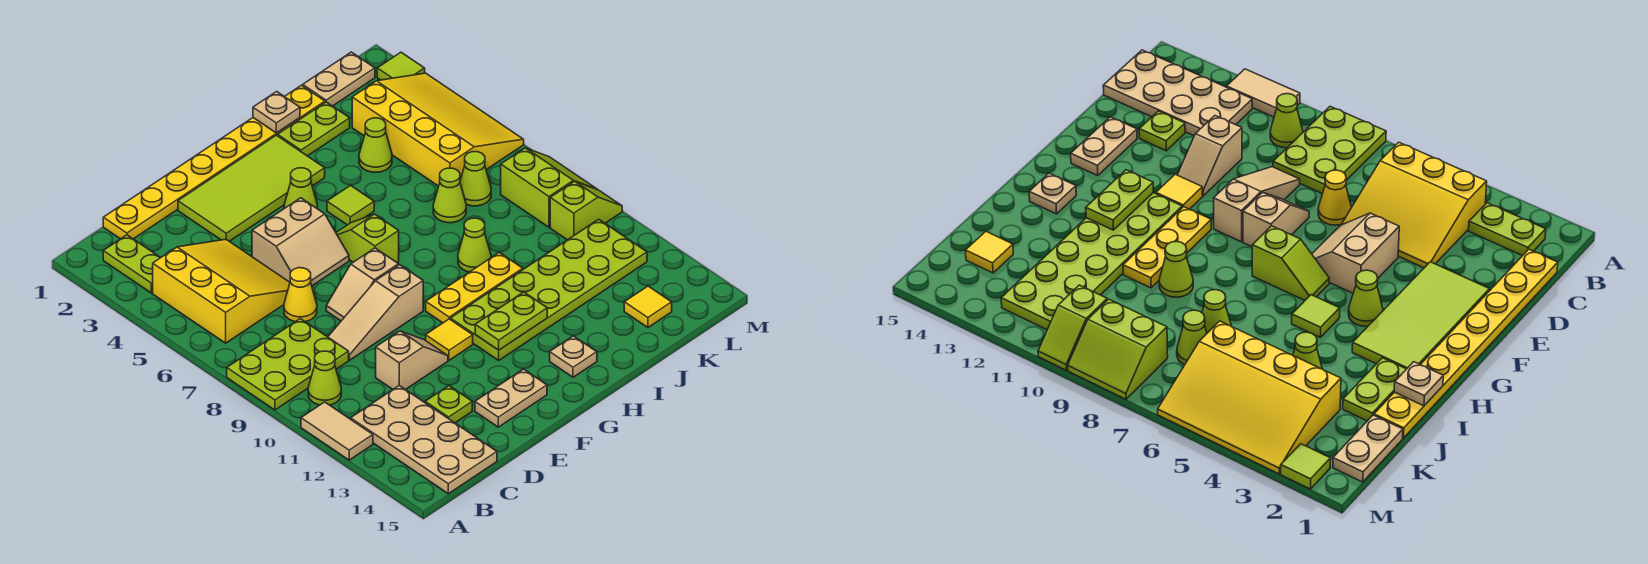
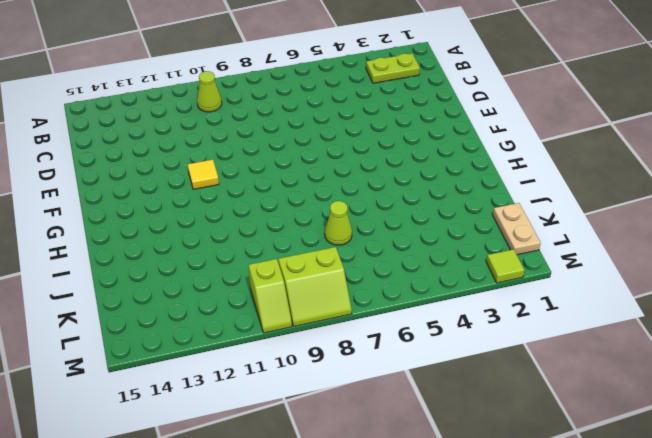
none -> lime 2x3 plate [227,319,349,410]
none -> tan 1x2 tile [301,402,373,460]
none -> yellow 3x3 slope [153,239,290,343]
none -> tan 2x4 plate [351,386,497,494]

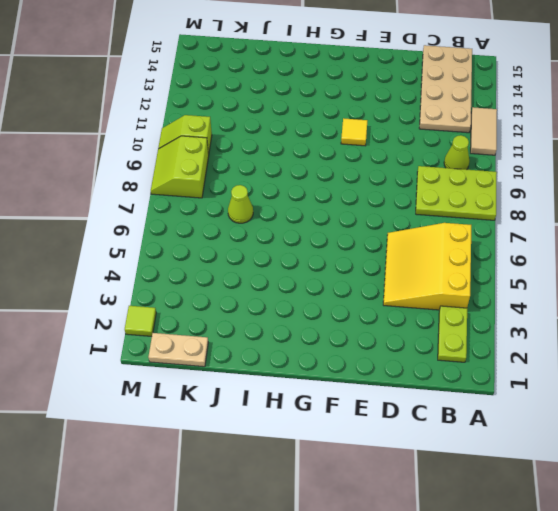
none -> yellow 1x8 plate [103,85,325,239]
none -> yellow 1x1 cone [284,268,317,322]
none -> tan 1x3 slope [328,265,423,360]
none -> tan 1x2 slope [376,331,448,390]

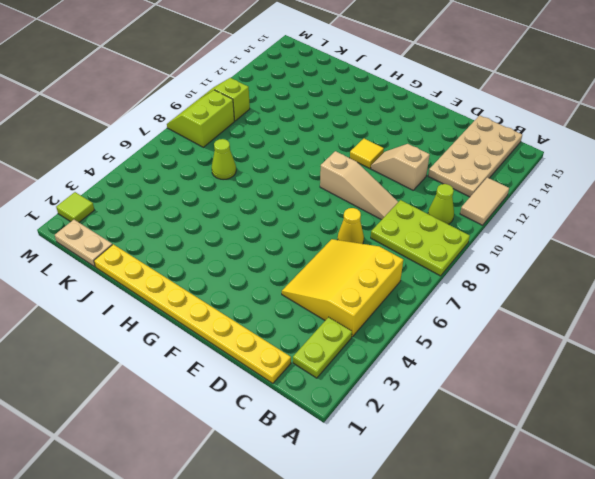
none -> lime 1x1 plate [425,386,472,423]
none -> lime 2x4 tile [178,135,325,241]
none -> tan 2x2 slope [252,198,349,286]
none -> tan 1x2 slope [326,248,399,321]

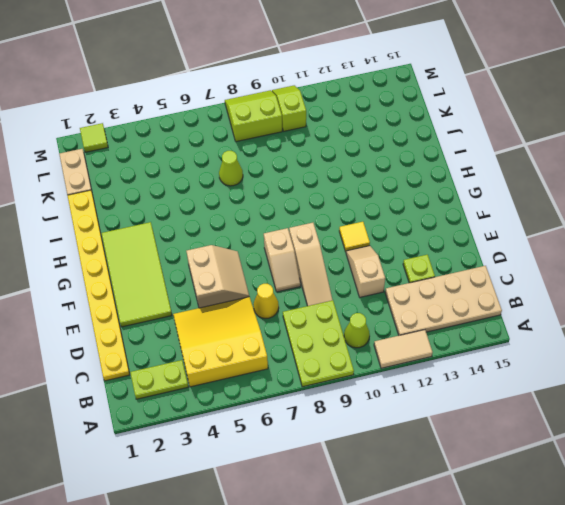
none -> tan 1x2 plate [475,369,547,427]
none -> lime 1x1 cone [284,168,317,208]
none -> lime 1x2 slope [336,214,399,262]
none -> yellow 1x3 plate [426,252,523,323]

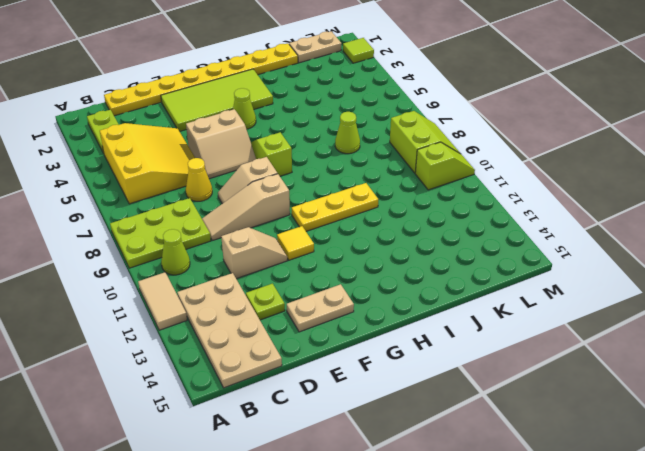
none -> lime 2x6 plate [450,219,647,360]
none -> lime 1x1 tile [327,185,374,225]
none -> tan 1x1 plate [550,336,597,377]
none -> lime 1x2 plate [278,102,350,156]

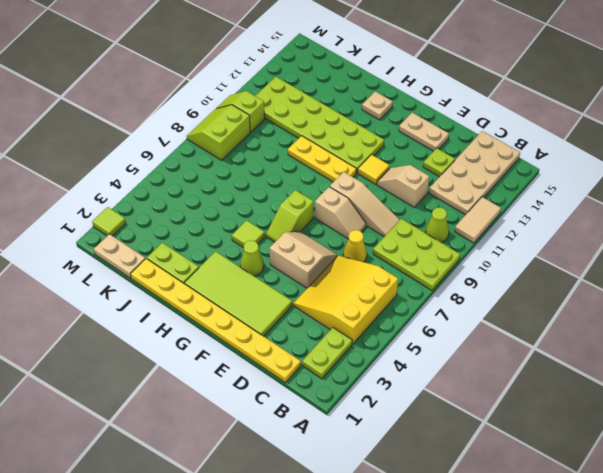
none -> lime 1x1 cone [458,218,491,272]
none -> lime 1x1 cone [359,118,392,172]
none -> lime 1x1 cone [433,168,466,223]
none -> yellow 3x4 slope [352,73,524,186]

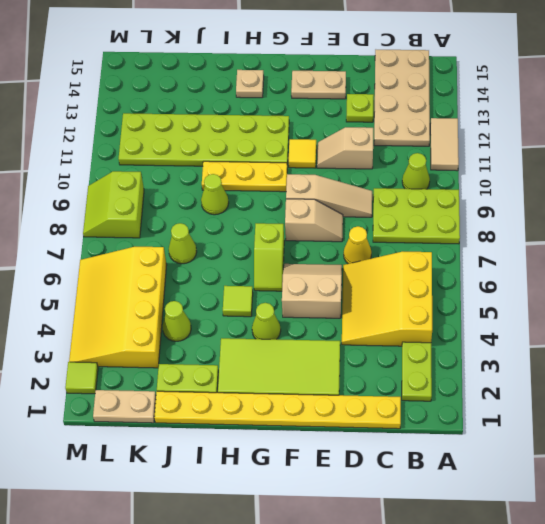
none -> lime 1x1 cone [460,152,491,206]
none -> yellow 1x1 tile [624,286,672,328]
none -> lime 1x2 slope [550,181,622,240]
none -> lime 1x2 plate [475,292,547,350]

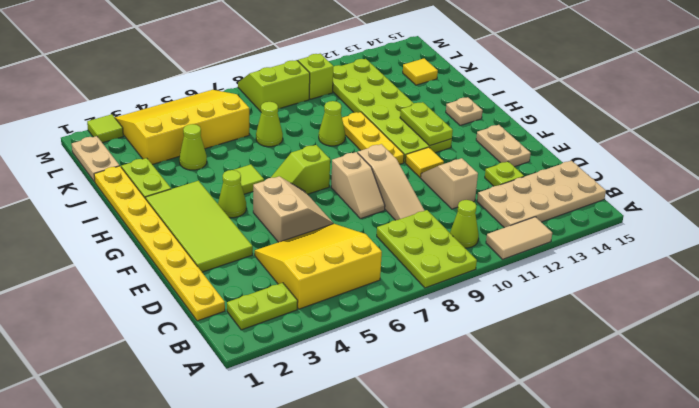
none -> yellow 1x1 cone [284,268,317,322]
none -> lime 1x1 cone [460,152,491,206]
none -> tan 1x1 plate [253,92,300,133]

